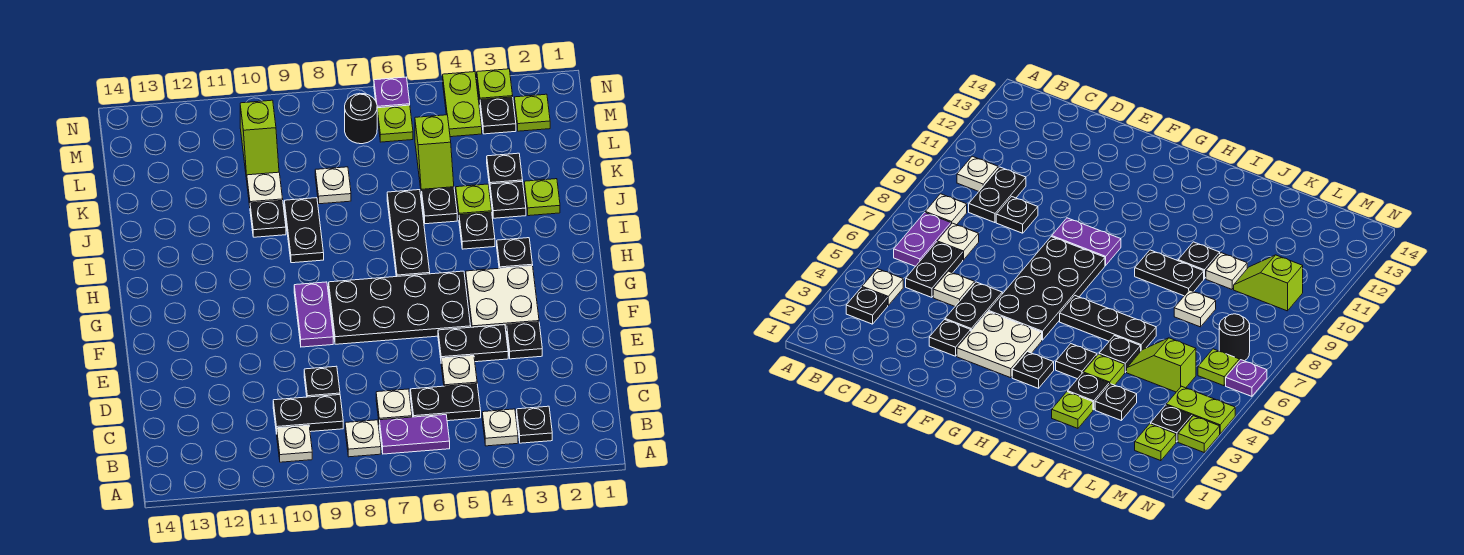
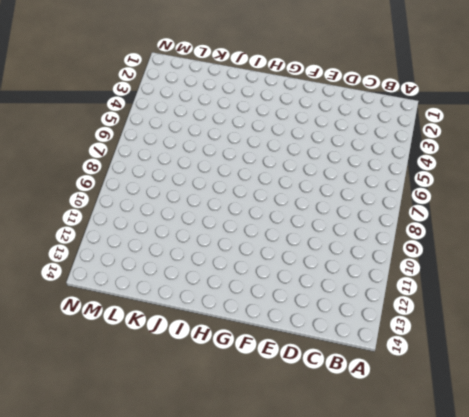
none -> black 1x1 plate [517,406,552,443]
none -> white 1x1 plate [482,409,518,446]
none -> purple 1x2 plate [379,415,450,454]
none -> white 1x1 plate [345,420,381,457]

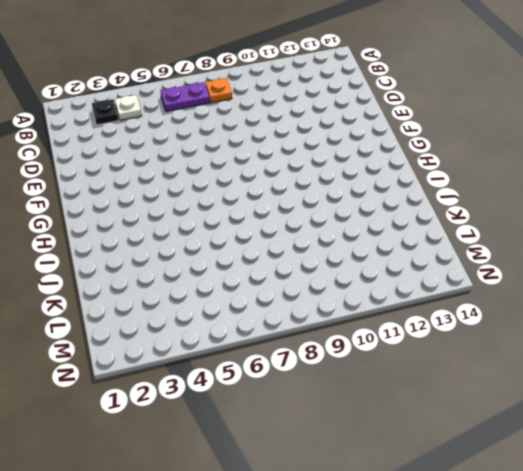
orange 1x1 plate [205,78,232,103] -> white 1x1 plate [345,420,381,457]
none -> white 1x1 plate [277,425,312,462]
none -> black 1x2 plate [410,384,481,421]
none -> white 1x1 plate [376,389,412,420]
none -> black 1x2 plate [273,395,343,434]

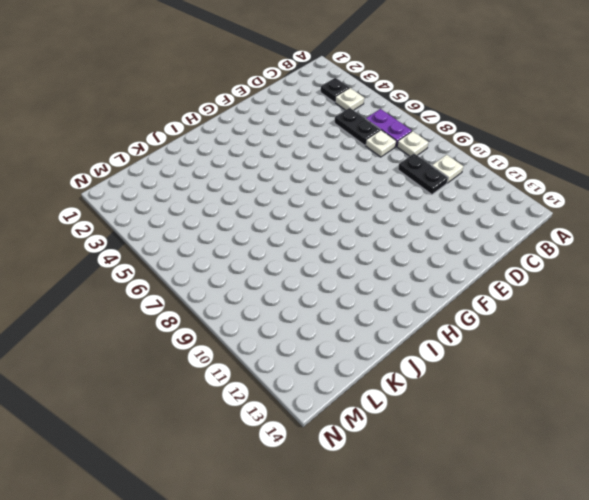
none -> white 1x1 plate [441,356,477,386]
none -> black 1x1 plate [304,366,340,397]
none -> black 1x1 plate [507,322,542,359]
none -> black 1x2 plate [438,325,508,362]

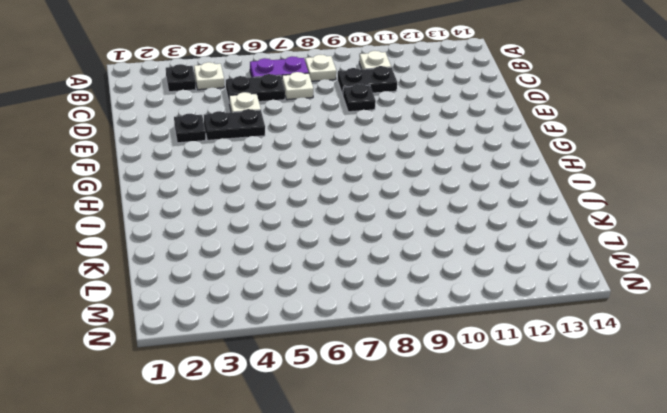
none -> white 2x2 plate [466,266,539,331]
none -> black 2x4 plate [329,271,471,344]
none -> purple 1x2 plate [294,282,333,347]
none -> black 1x1 plate [497,238,533,268]

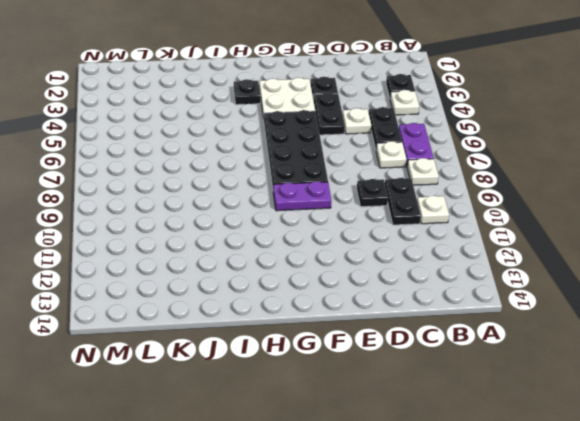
none -> black 1x3 plate [387,190,430,277]
none -> black 1x1 plate [459,212,495,249]
none -> black 1x2 plate [284,198,324,263]
none -> lime 1x1 plate [524,179,560,216]

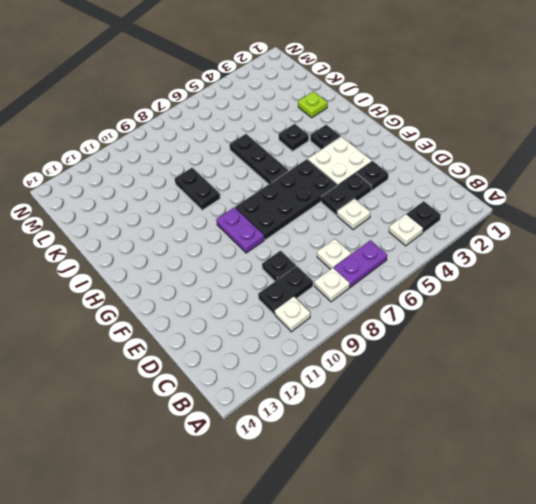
none -> black 1x2 plate [410,384,481,421]
none -> black 1x1 plate [490,181,526,218]
none -> lime 1x1 plate [456,184,492,217]
none -> black 1x1 plate [421,187,457,224]

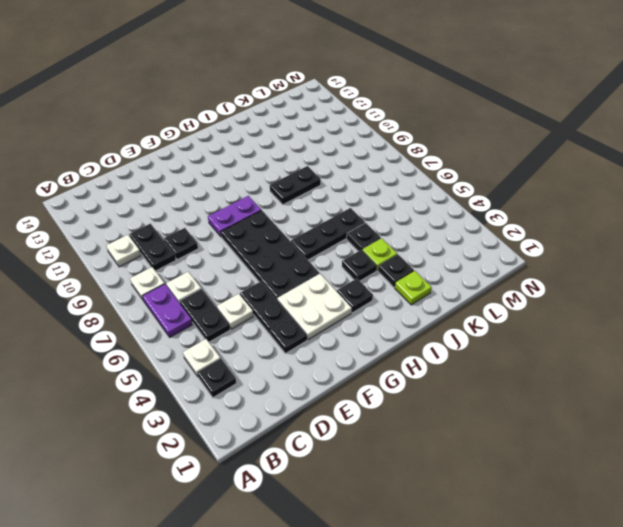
none -> black 1x1 plate [250,200,286,237]
none -> black 1x1 plate [487,153,523,187]
none -> lime 1x2 slope [415,115,454,195]
none -> white 1x1 plate [315,167,351,204]

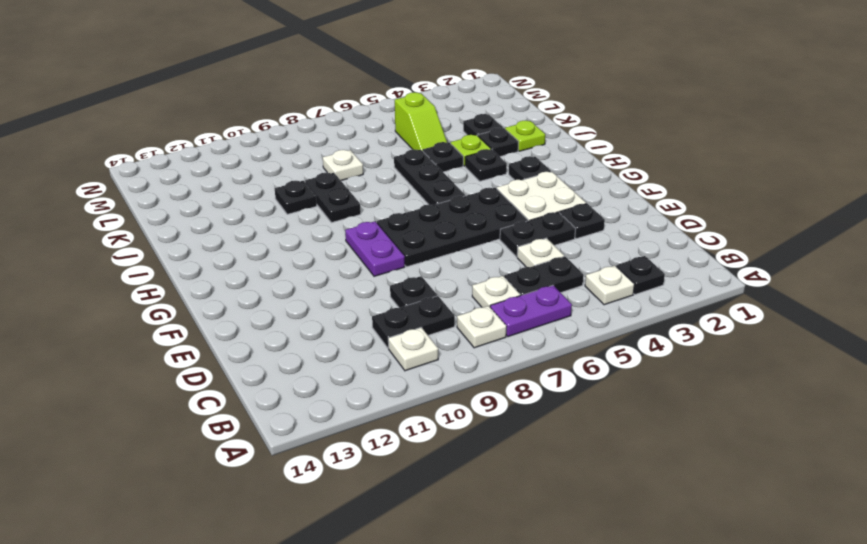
none -> white 1x1 plate [247,172,283,205]
none -> lime 1x2 slope [240,100,279,180]
none -> lime 1x1 plate [514,94,550,131]
none -> black 1x1 plate [480,97,516,134]

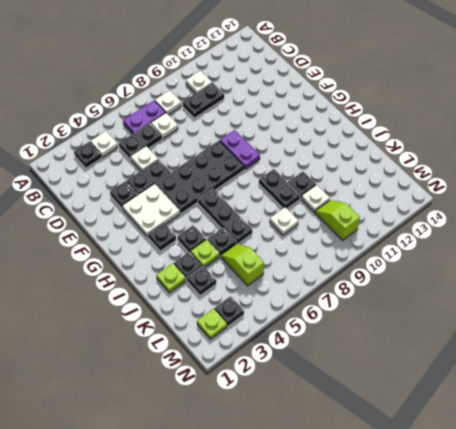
none -> black 1x1 plate [304,366,340,397]
none -> lime 1x2 plate [443,72,482,137]
none -> lime 1x1 plate [377,105,413,142]
none -> black 1x1 round brick [345,93,377,144]

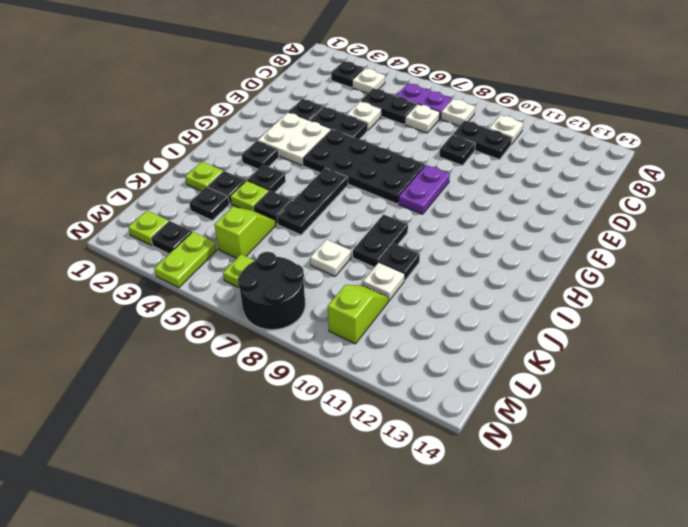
black 2x2 round brick [238,252,305,330] -> black 1x1 round brick [345,93,377,144]
none -> lime 1x1 plate [477,69,513,102]
none -> purple 1x1 plate [374,77,410,108]

